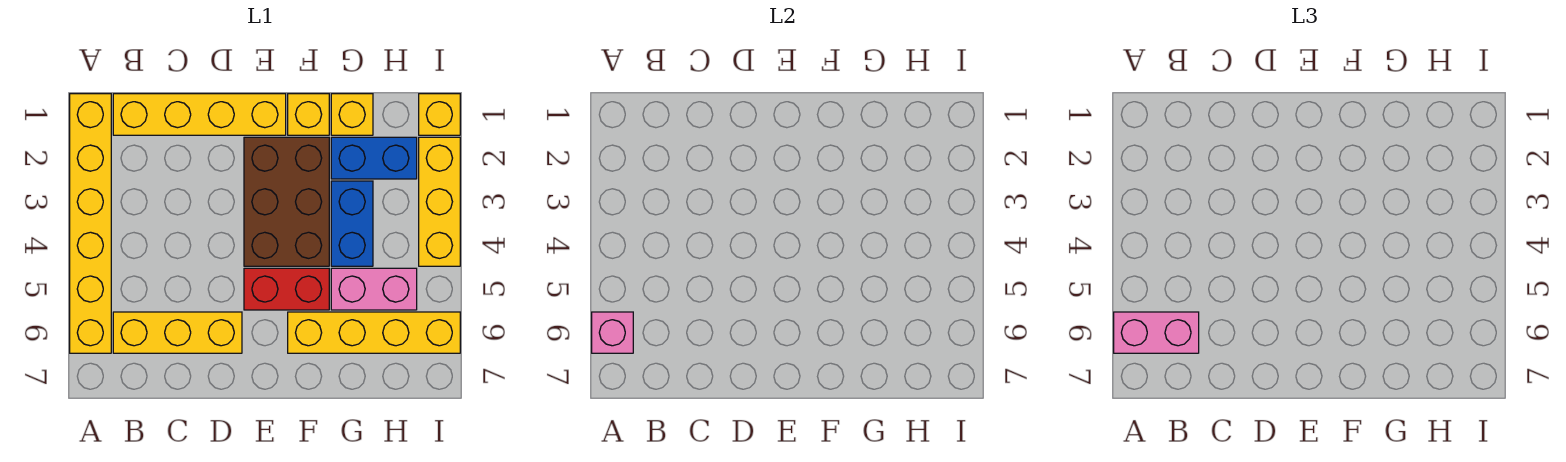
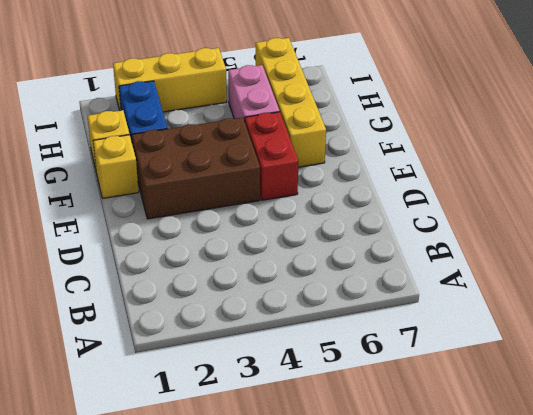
none -> yellow 1x6 brick [70,94,111,353]
none -> yellow 1x4 brick [113,94,286,135]
none -> yellow 1x3 brick [113,312,242,353]

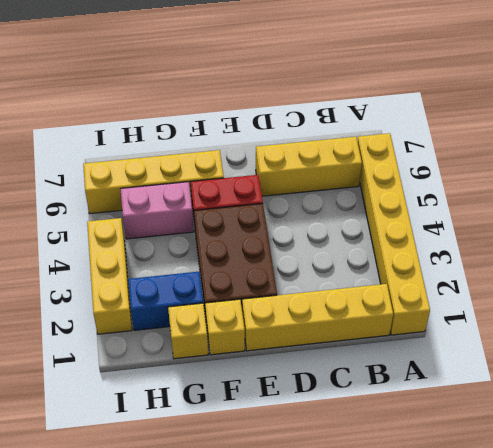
none -> blue 1x2 brick [331,181,373,266]
none -> yellow 1x1 brick [419,94,460,135]
none -> pink 1x1 brick [592,312,633,353]

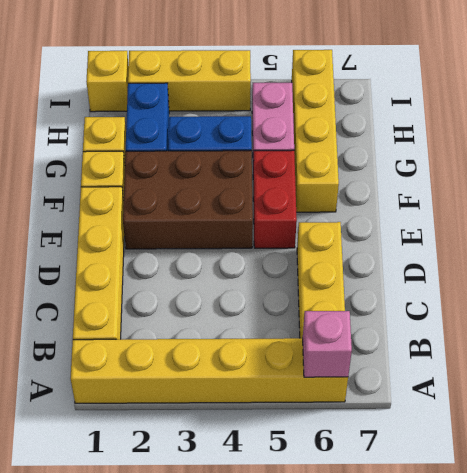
none -> pink 1x2 brick [1114,312,1199,353]

